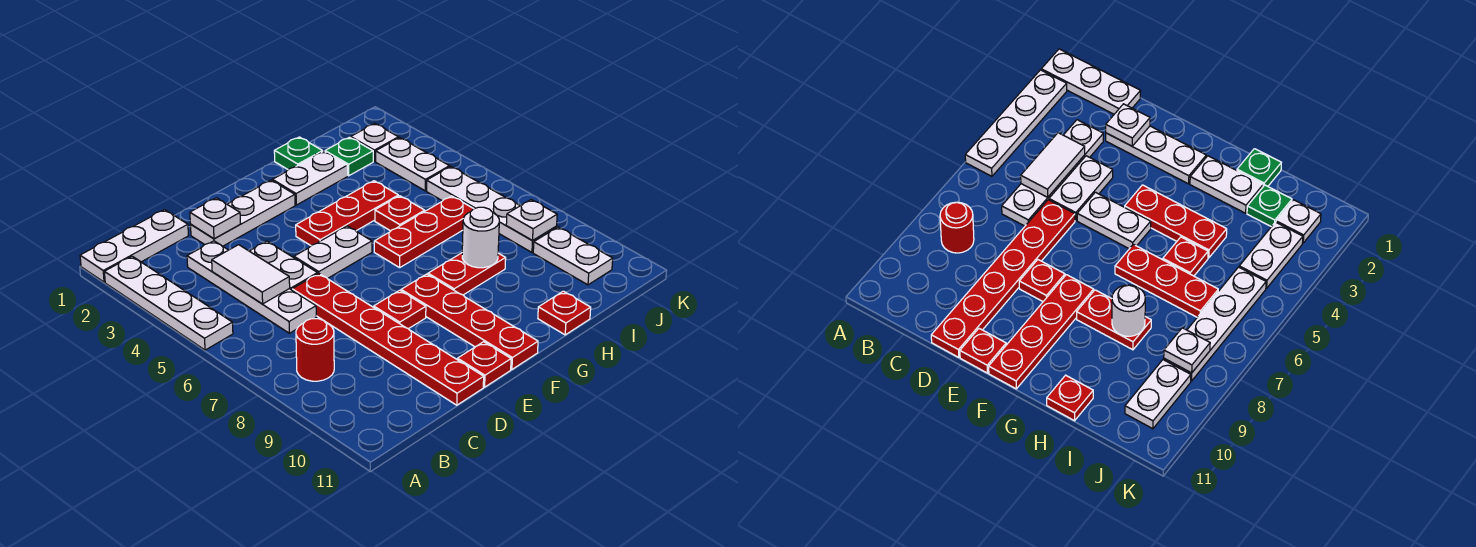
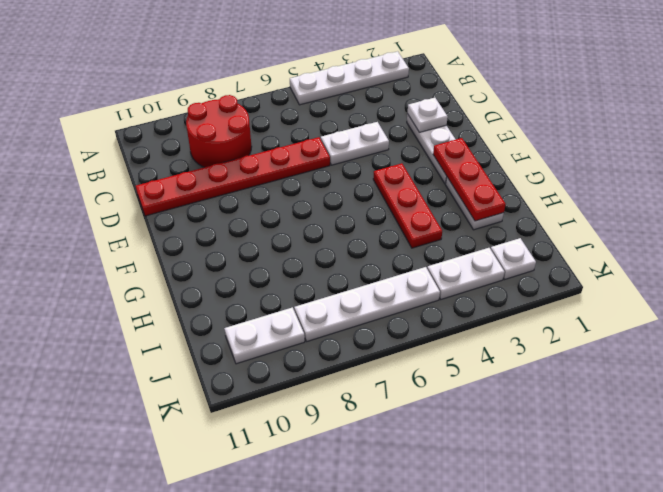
red 2x2 round brick [186,95,252,167] -> red 1x1 round brick [296,319,334,381]
red 1x3 plate [433,138,506,221] -> red 1x3 plate moved to [374,196,473,268]
none -> white 1x3 plate [80,210,189,282]
none -> white 1x4 plate [187,241,316,333]
none -> white 1x2 plate [294,226,372,279]

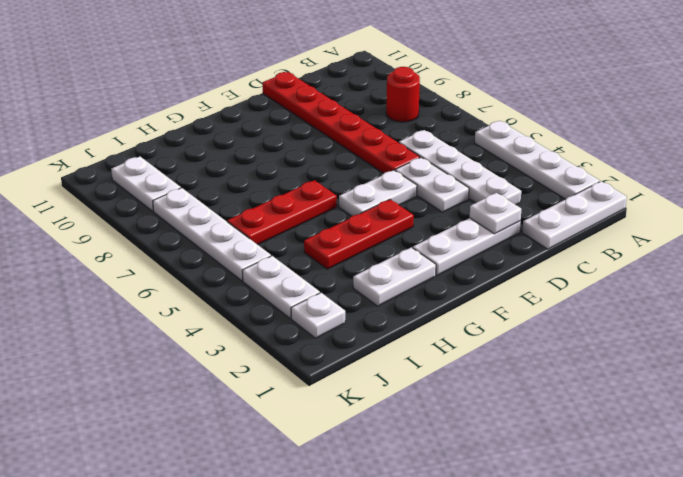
none -> red 1x1 plate [374,290,426,329]
none -> red 1x1 plate [457,342,511,387]
none -> red 1x4 plate [401,274,538,369]

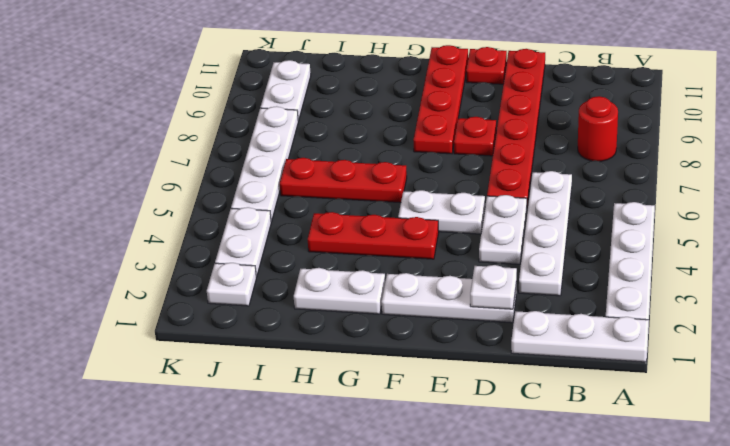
none -> red 1x2 plate [428,253,506,295]
none -> green 1x1 plate [274,137,323,169]
none -> red 1x1 plate [375,196,425,231]

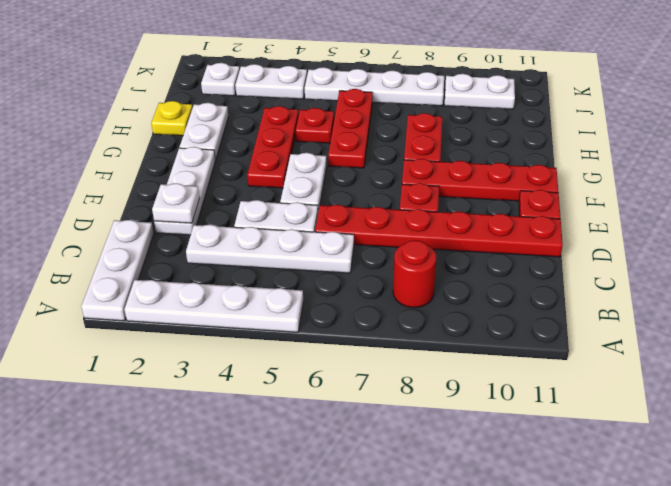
yellow 1x1 plate [151,101,193,136] -> green 1x1 plate [274,137,323,169]
none -> red 1x1 plate [538,291,591,335]
none -> green 1x1 plate [325,137,373,176]
none -> white 1x2 tile [212,245,290,304]

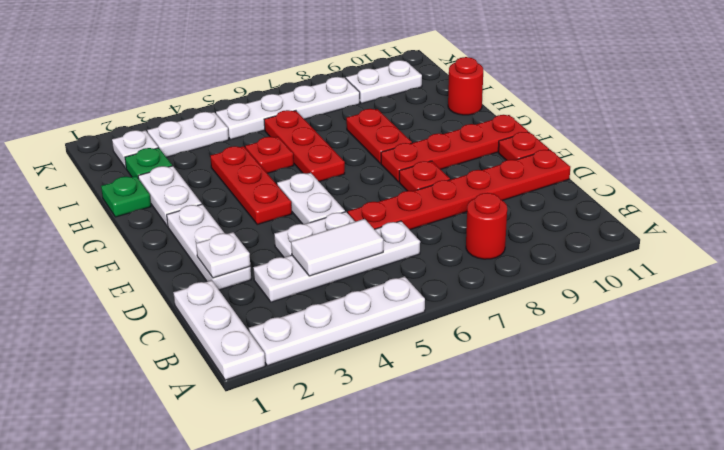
red 1x1 round brick [448,57,483,115] -> red 1x1 plate [538,291,591,335]
none -> white 1x1 round brick [462,207,499,268]
none -> white 1x1 plate [506,200,557,241]

